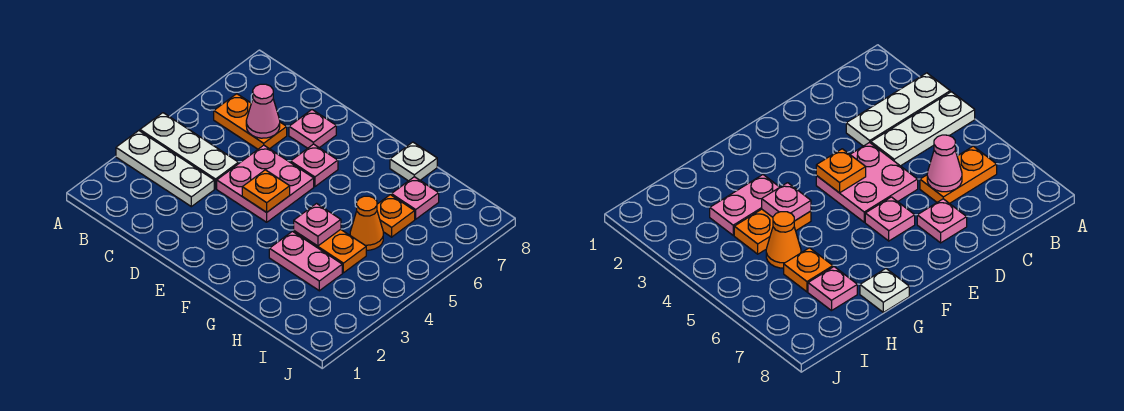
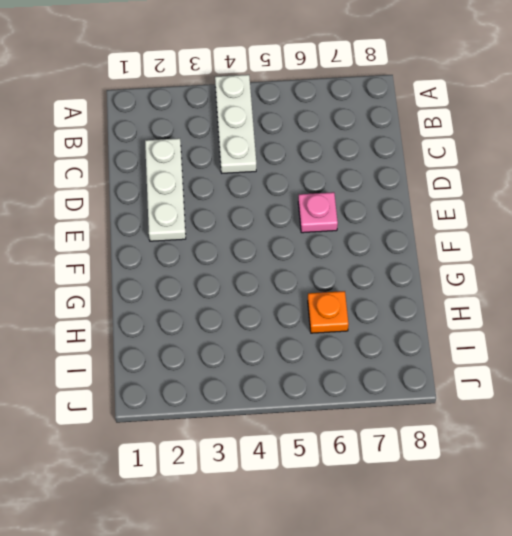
white 1x3 plate [145,138,186,241] -> white 1x3 plate moved to [116,131,214,207]
none -> orange 1x2 plate [214,94,287,149]
none -> pink 2x2 plate [217,145,314,222]
none -> pink 1x1 plate [289,110,336,148]

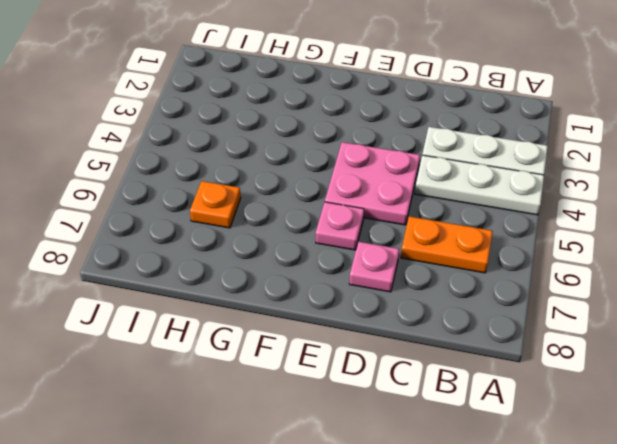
none -> pink 1x2 plate [269,231,342,291]
none -> orange 1x2 plate [294,229,366,273]
none -> white 1x1 plate [390,142,437,181]

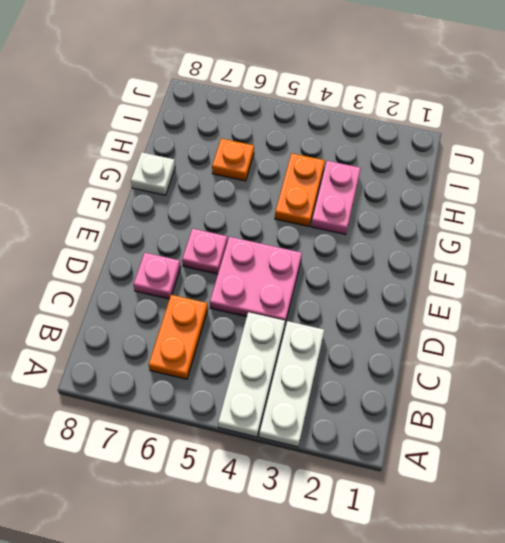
none -> orange 1x1 cone [350,196,383,250]
none -> pink 1x1 plate [391,177,439,219]
none -> pink 1x1 cone [246,84,280,138]

